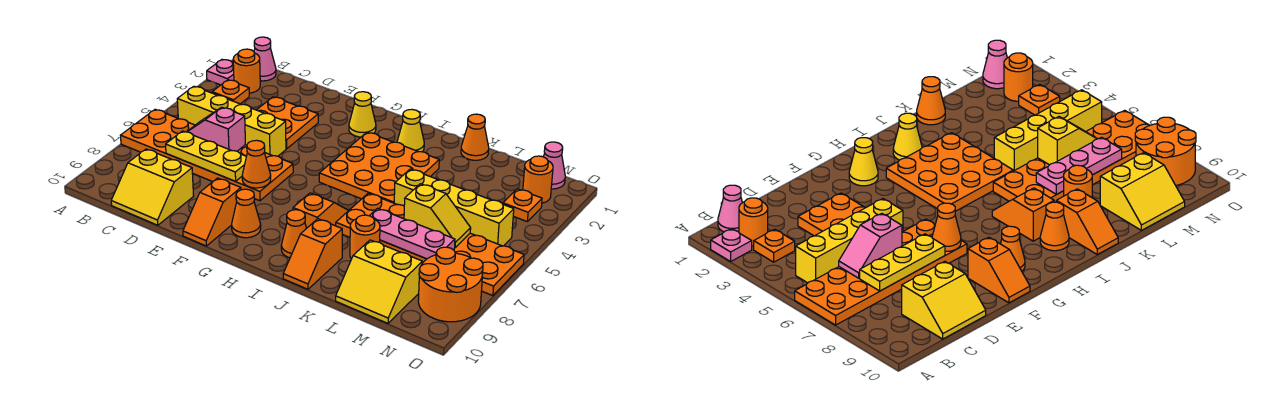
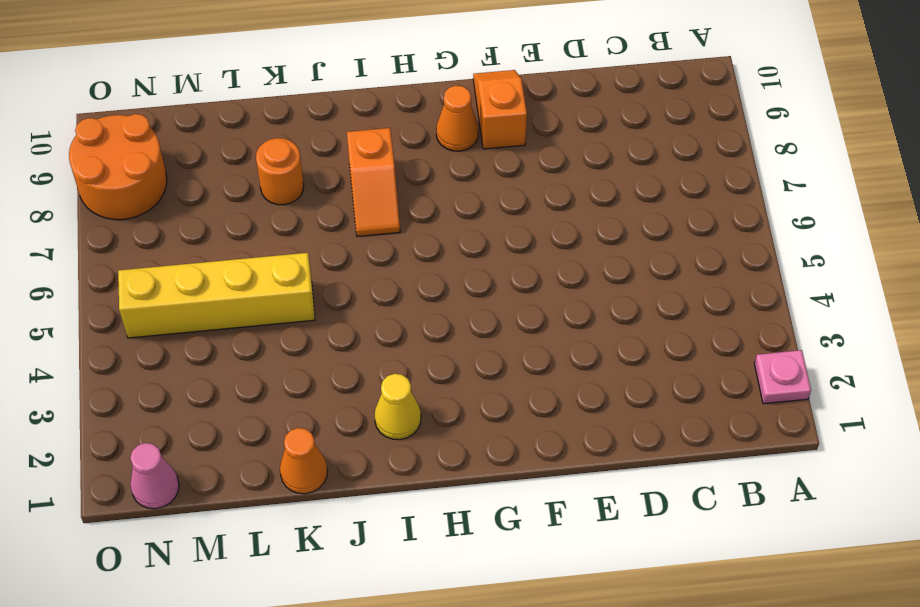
none -> orange 2x6 plate [120,109,293,201]
none -> pink 1x1 cone [254,37,276,81]
none -> orange 1x1 round brick [233,49,260,93]
none -> orange 1x1 plate [212,80,249,104]

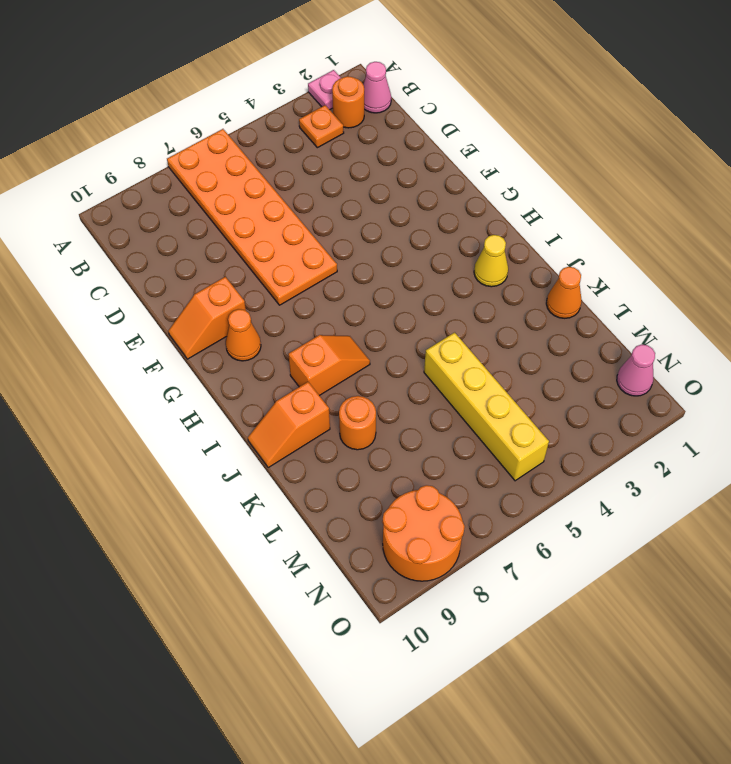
none -> yellow 1x4 brick [177,86,286,156]
none -> yellow 2x2 slope [111,149,194,225]
none -> orange 2x2 plate [257,97,318,149]
none -> yellow 1x1 cone [349,92,376,137]

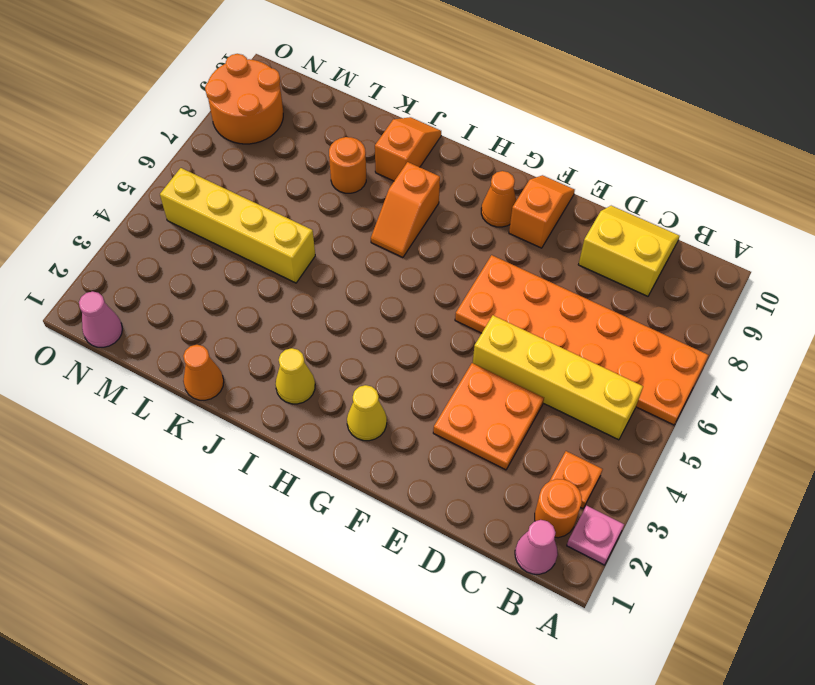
none -> orange 3x3 plate [319,132,439,203]
none -> orange 1x1 cone [281,210,307,258]
none -> orange 2x6 plate [336,193,524,296]
none -> yellow 2x2 slope [336,240,422,323]

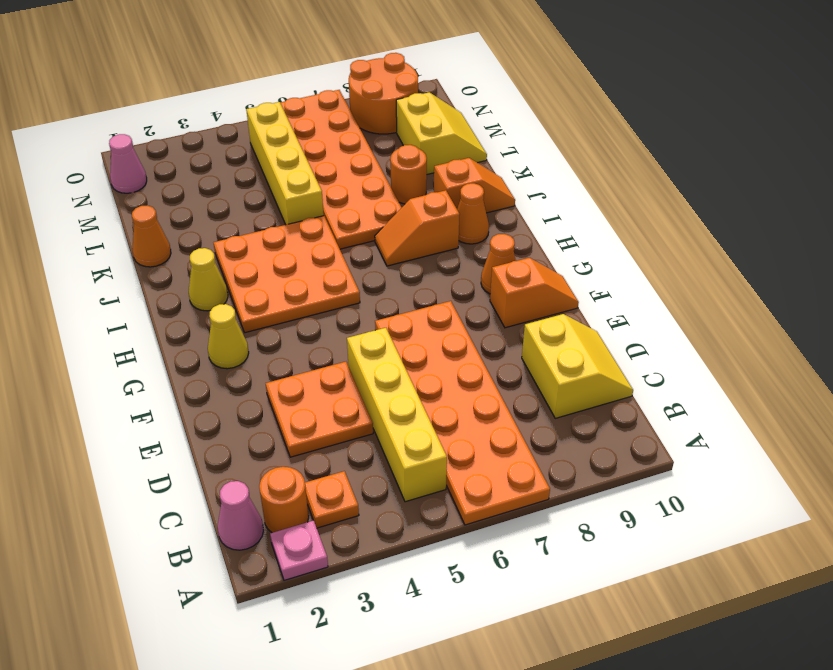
none -> orange 1x1 round brick [523,156,553,203]
none -> orange 1x1 plate [503,189,542,221]
none -> pink 1x2 slope [187,107,245,151]
none -> yellow 1x3 plate [166,131,246,181]

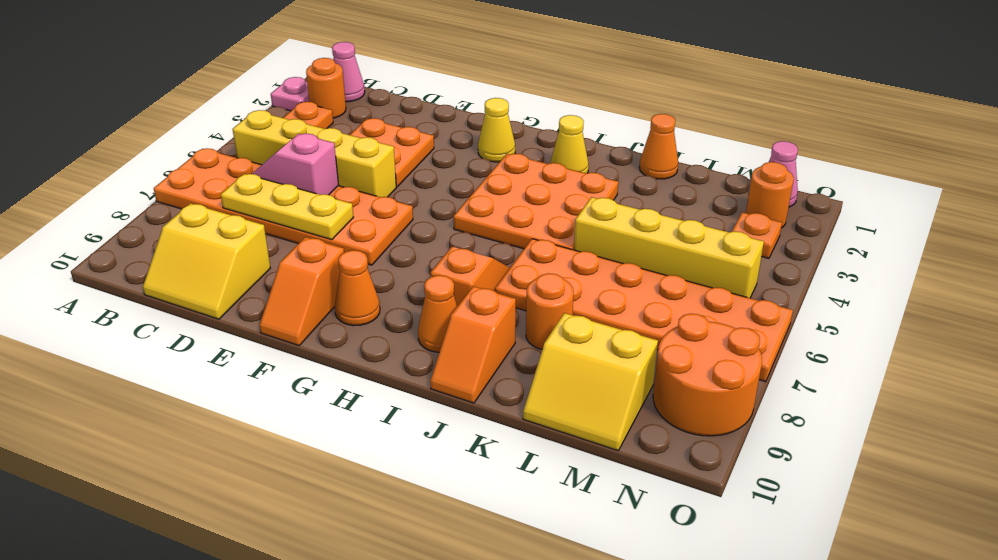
none -> orange 1x1 cone [242,140,271,188]
none -> pink 1x3 plate [369,208,455,259]
none -> yellow 1x2 slope [404,184,471,248]

